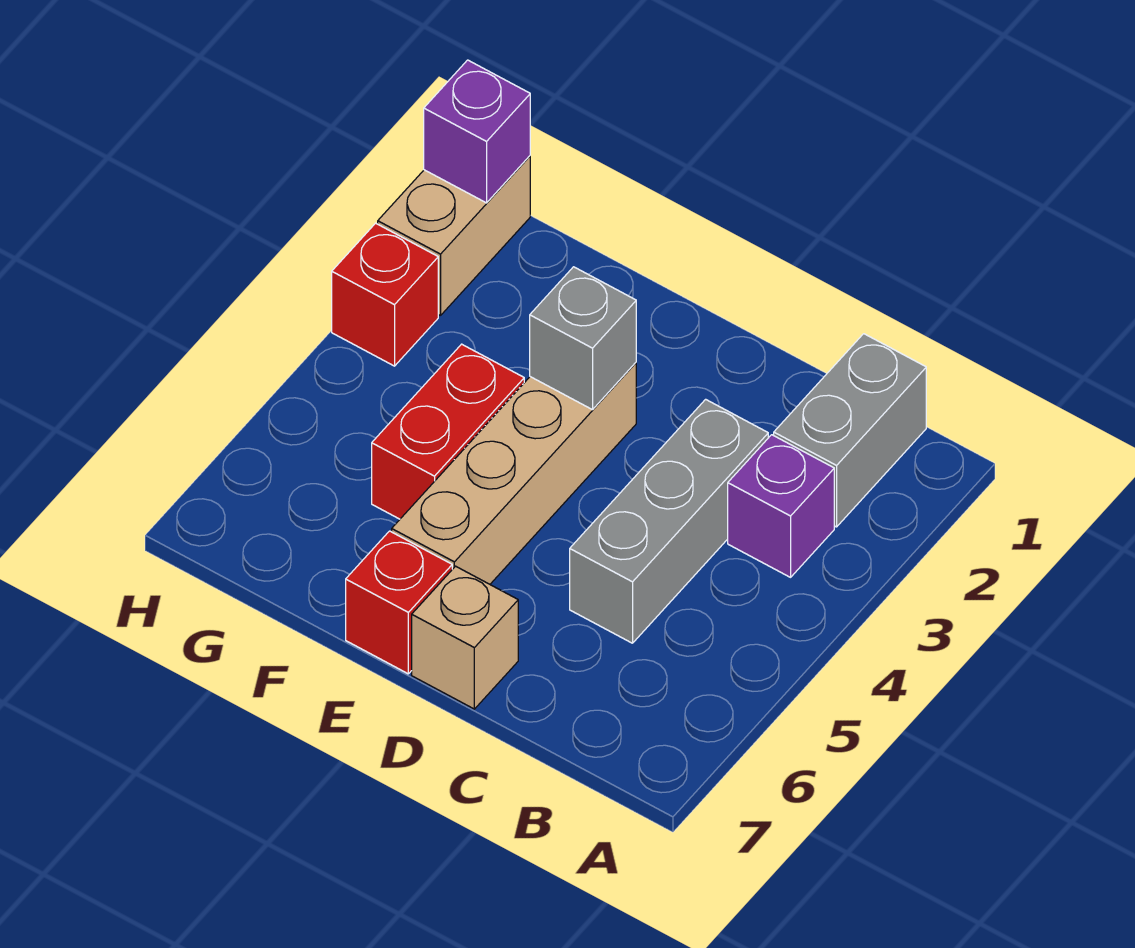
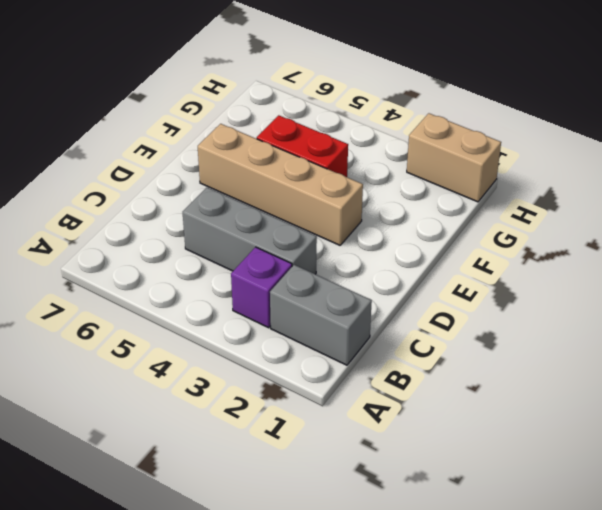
none -> tan 1x1 brick [412,566,518,709]
none -> red 1x1 brick [346,531,452,674]

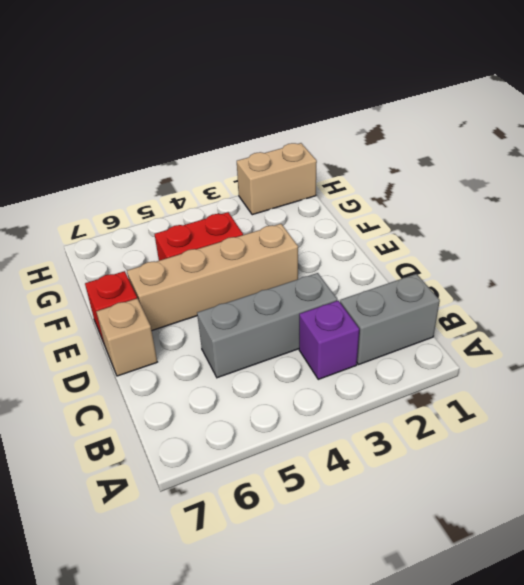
none -> red 1x1 brick [332,223,438,366]
none -> grey 1x1 brick [530,267,636,410]

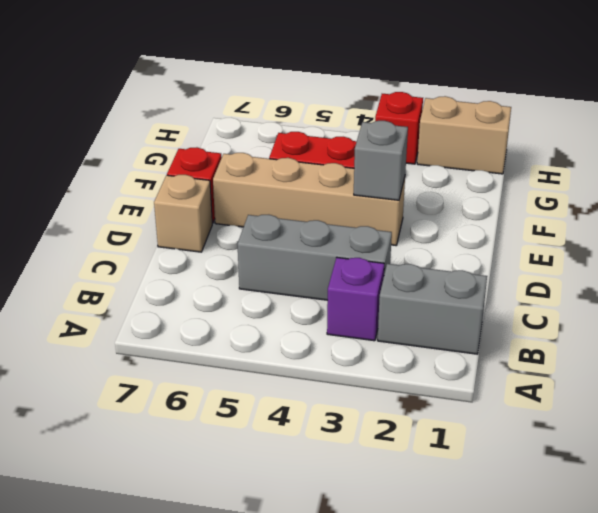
none -> purple 1x1 brick [424,60,530,203]

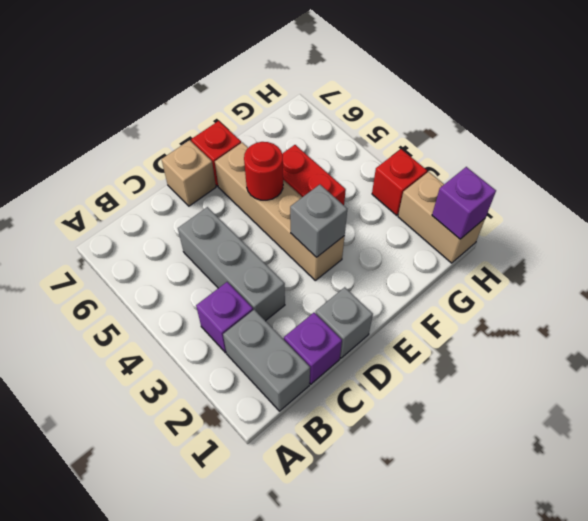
purple 1x1 brick [284,313,342,384] -> none
grey 1x1 brick [315,287,373,358] -> none
red 1x1 round brick [244,142,283,200] -> none

